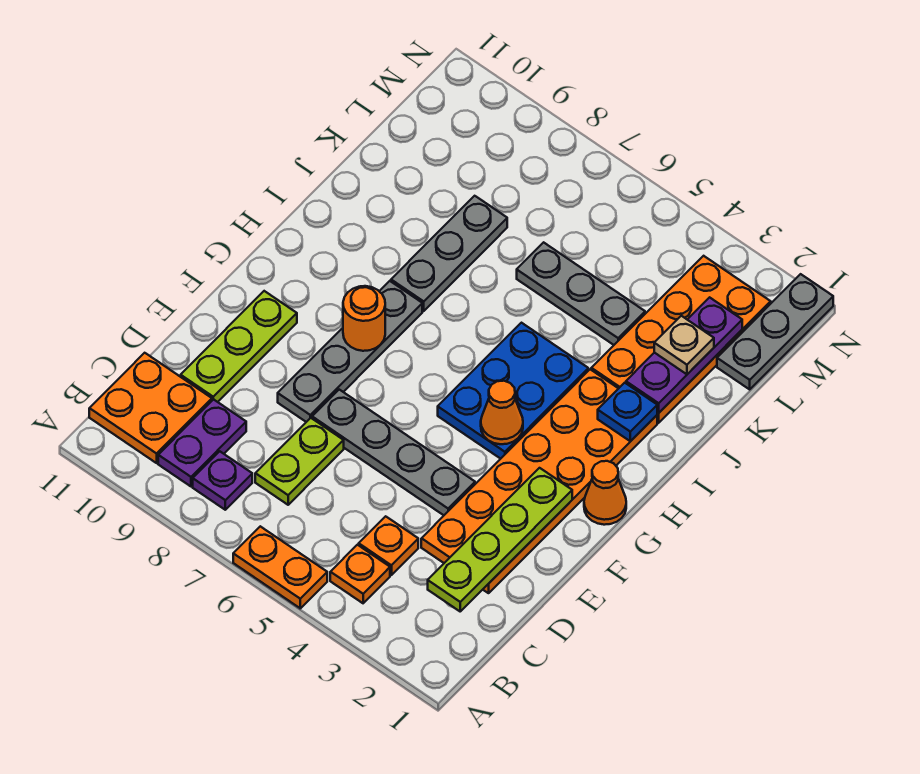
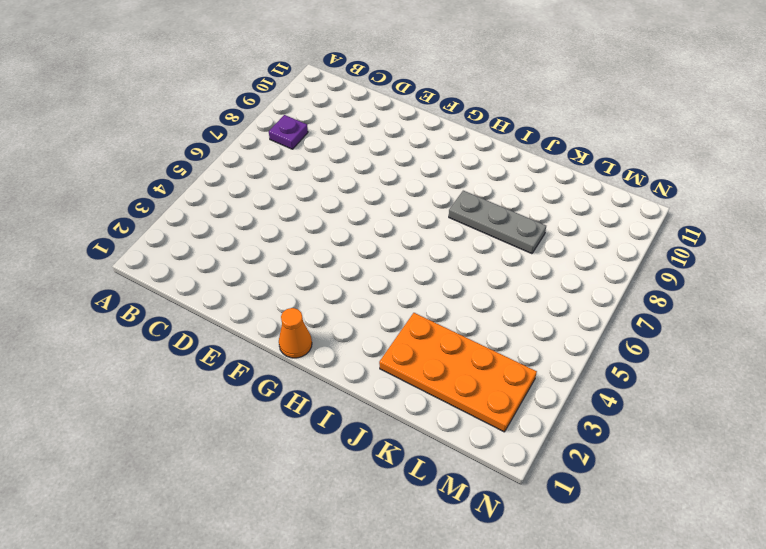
none -> orange 1x2 plate [233,526,327,608]
none -> orange 1x1 plate [330,545,390,603]
none -> purple 1x2 plate [158,399,246,486]

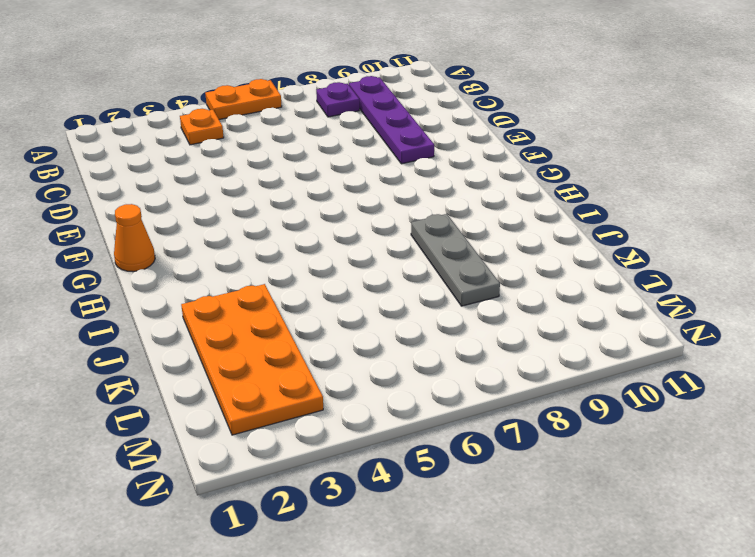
purple 1x4 plate [349,76,434,164] -> purple 1x2 plate [158,399,246,486]
none -> orange 2x2 plate [89,353,212,463]
none -> orange 1x1 plate [359,516,418,575]
none -> lime 1x2 plate [255,418,344,505]

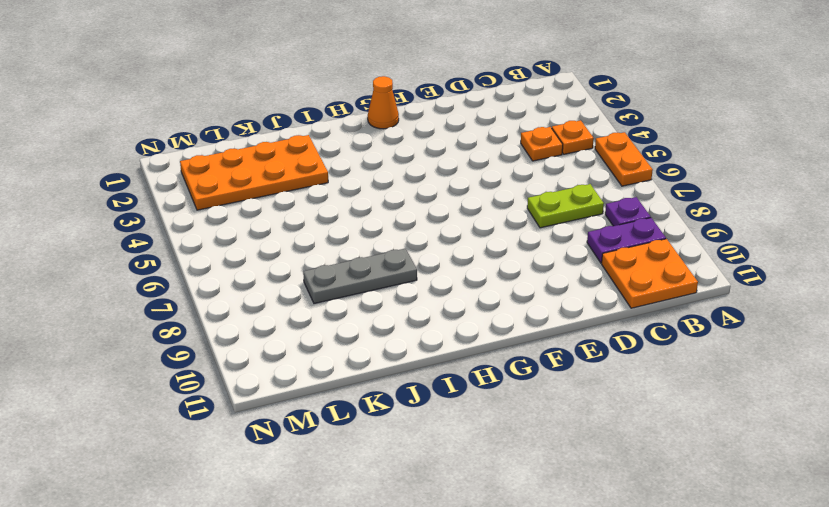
none -> orange 2x6 plate [421,369,657,593]
none -> lime 1x3 plate [181,291,297,402]
none -> grey 1x4 plate [312,390,475,515]

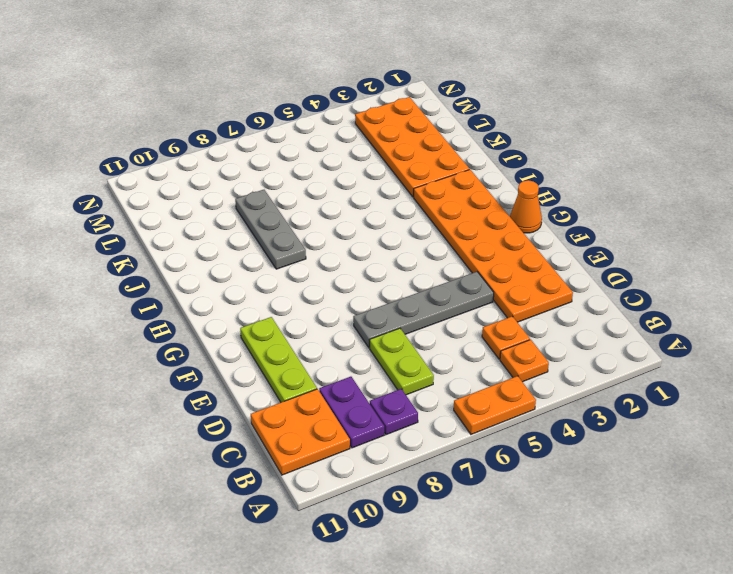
none -> grey 1x4 plate [278,281,422,422]
none -> blue 2x3 plate [438,323,588,459]
none -> grey 1x3 plate [517,242,645,345]

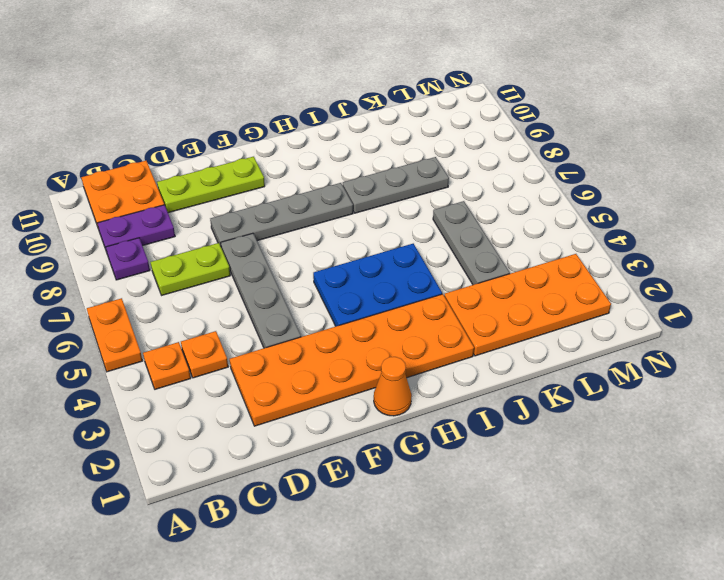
none -> grey 1x3 plate [717,274,833,389]
none -> lime 1x4 plate [428,468,572,611]
none -> orange 1x1 cone [481,381,523,444]

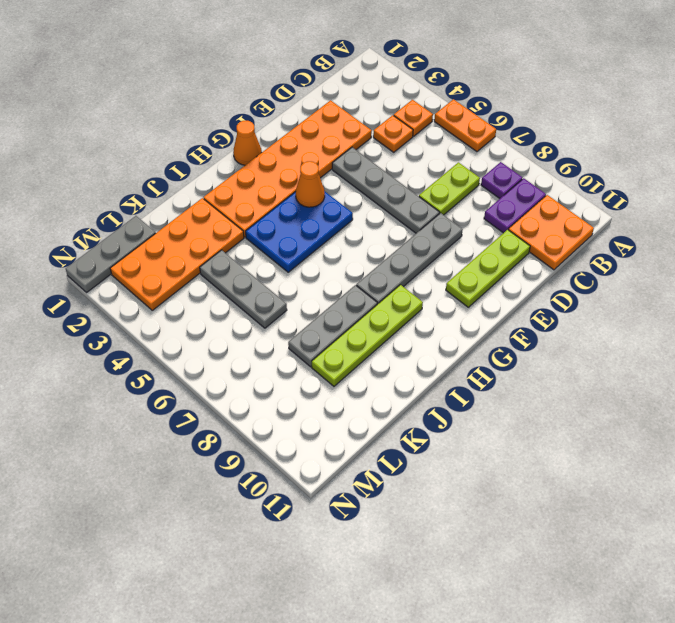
lime 1x4 plate [312,285,423,386] -> lime 1x4 plate moved to [428,468,572,611]
none -> orange 1x1 round brick [343,286,385,351]
none -> blue 1x1 plate [598,383,657,441]
none -> purple 1x3 plate [626,297,742,413]

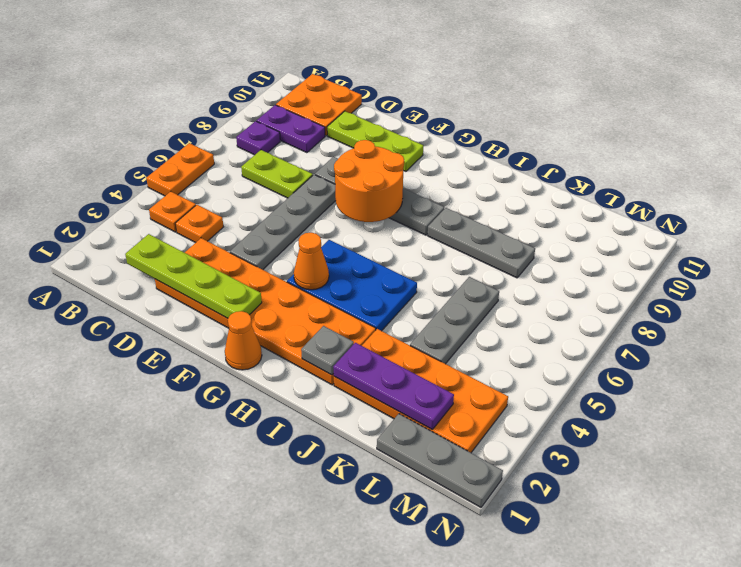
orange 2x2 round brick [334,140,404,222] -> orange 1x1 round brick [343,286,385,351]
grey 1x1 plate [301,326,354,375] -> blue 1x1 plate [598,383,657,441]
none -> tan 1x1 plate [654,316,714,374]

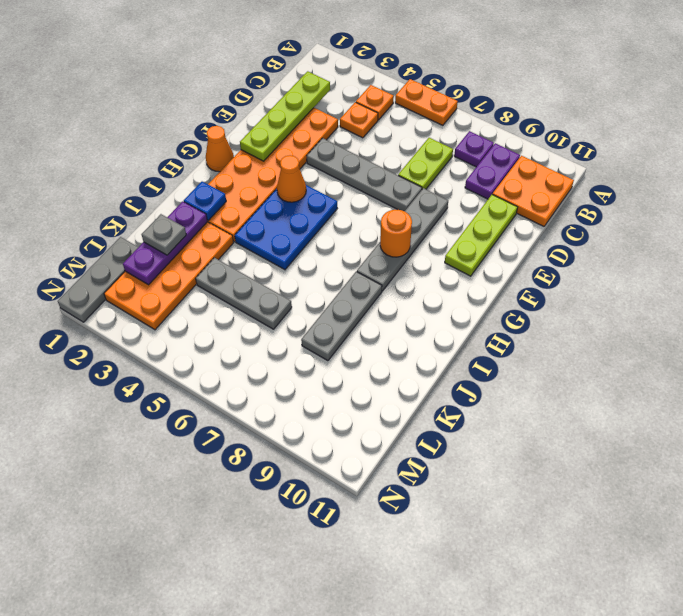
grey 1x1 plate [142,214,186,255] -> tan 1x1 plate [654,316,714,374]

